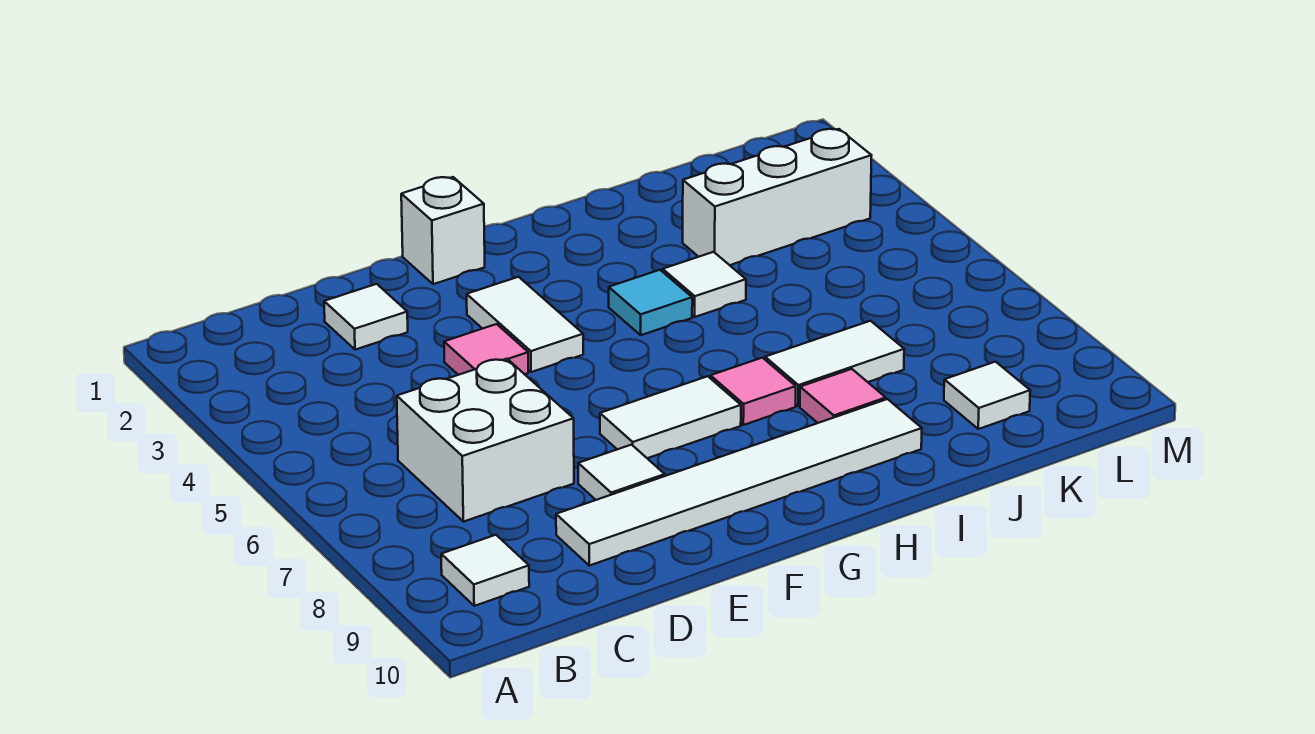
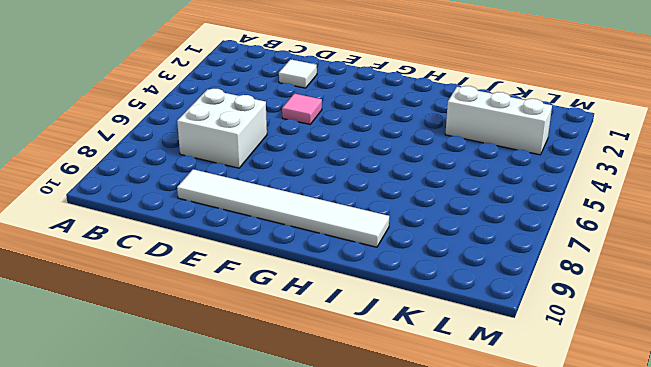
none -> white 1x1 tile [441,535,529,606]
none -> white 1x1 tile [578,445,665,500]
none -> white 1x1 brick [401,177,485,284]

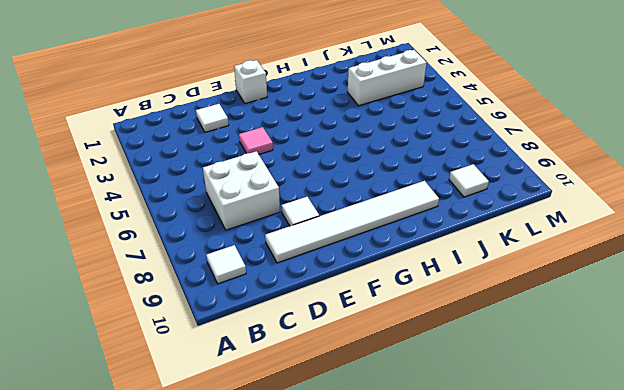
none -> white 1x2 tile [467,277,583,372]
none -> white 1x2 tile [600,376,741,458]
none -> cyan 1x1 tile [609,270,692,335]

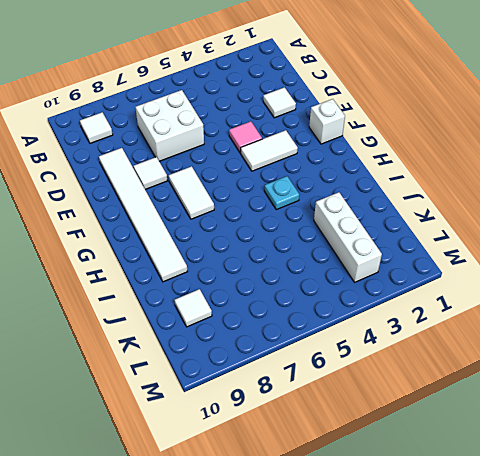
cyan 1x1 plate [264,176,299,210] -> cyan 1x1 tile [609,270,692,335]
none -> pink 1x1 tile [710,358,796,425]
none -> white 1x1 tile [663,252,746,317]
none -> white 1x2 tile [765,321,904,406]

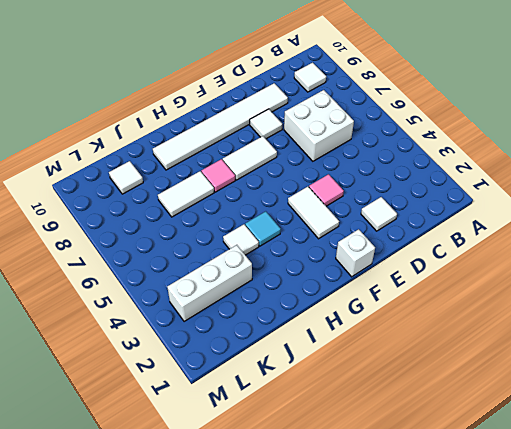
none -> pink 1x1 tile [800,369,886,423]

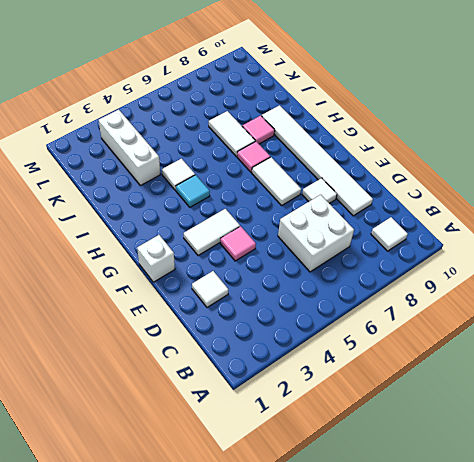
none -> white 1x1 tile [944,362,1030,429]

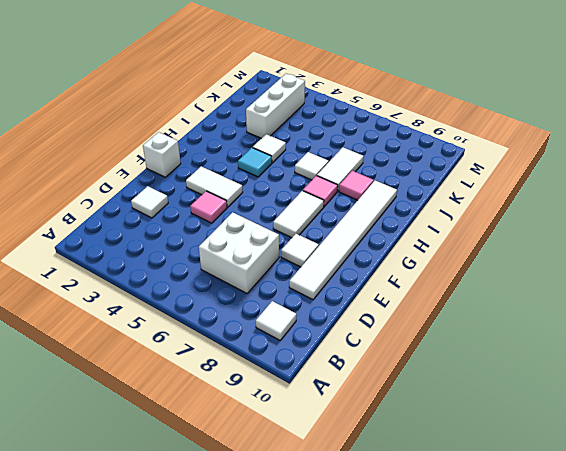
white 1x1 tile [295,152,329,180] -> white 1x1 tile moved to [944,362,1030,429]

